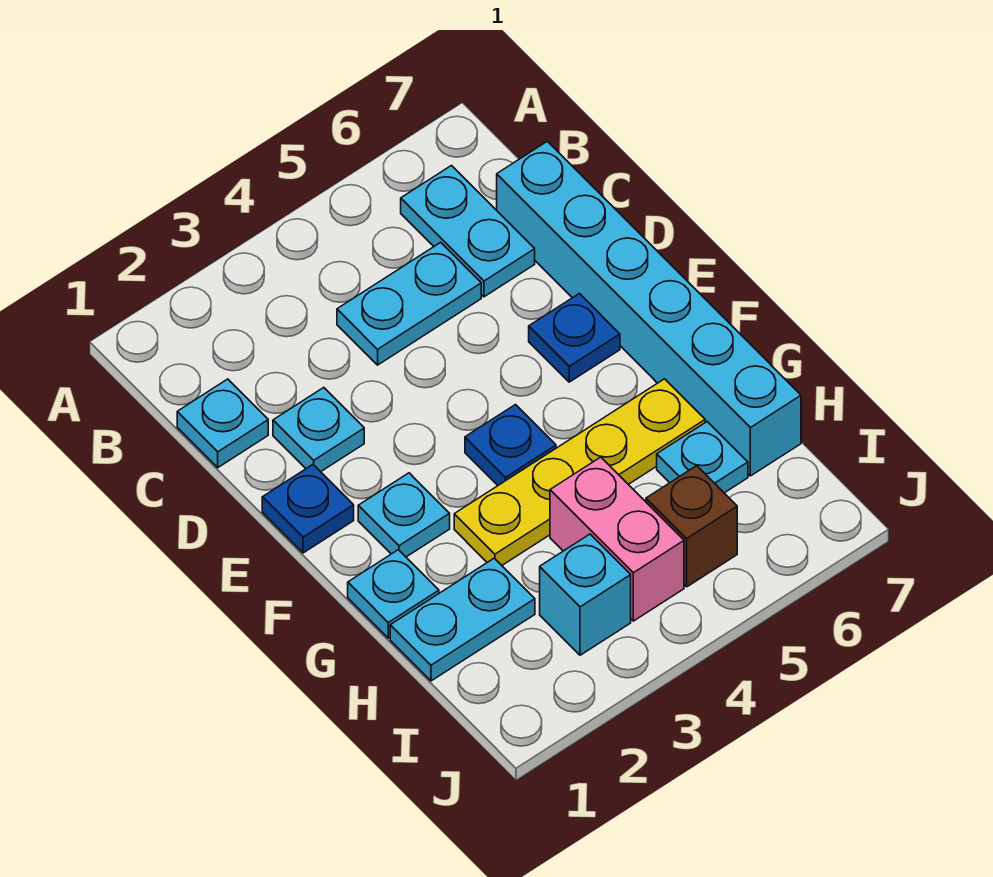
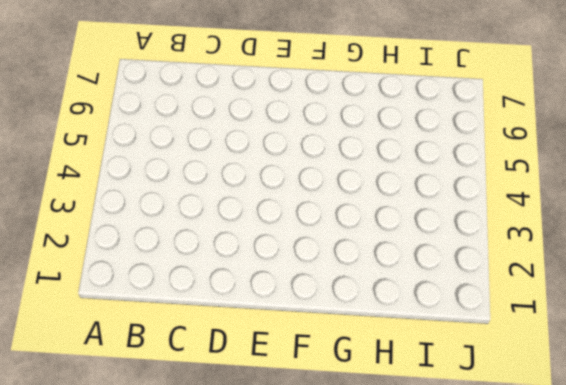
none -> cyan 1x2 plate [401,166,535,297]
none -> cyan 1x1 plate [177,379,268,468]
none -> cyan 1x2 plate [337,242,481,365]

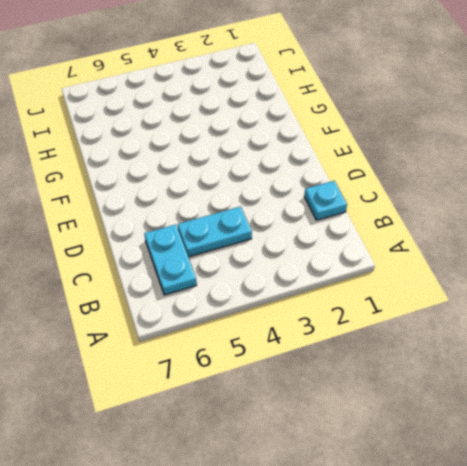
none -> cyan 1x6 brick [497,141,801,476]
none -> cyan 1x1 plate [273,388,364,472]
none -> blue 1x1 plate [262,465,354,553]

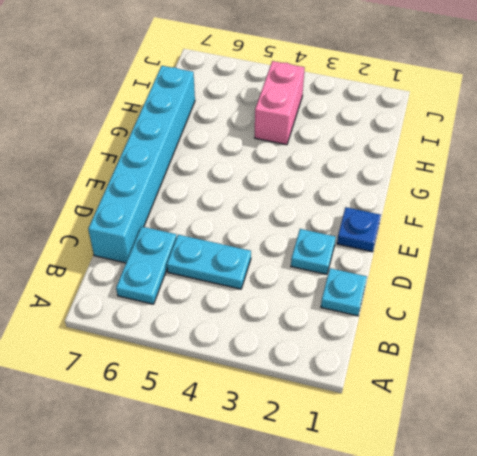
none -> blue 1x1 plate [529,294,620,382]
none -> cyan 1x1 plate [358,473,450,557]
none -> blue 1x1 plate [465,405,556,485]

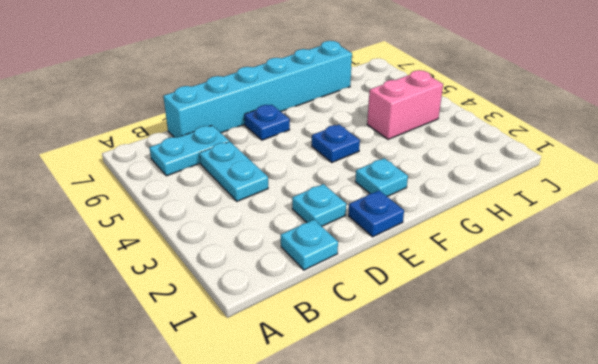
none -> cyan 1x1 plate [348,550,439,638]
none -> yellow 1x4 plate [454,379,705,565]
none -> cyan 1x2 plate [390,558,535,681]

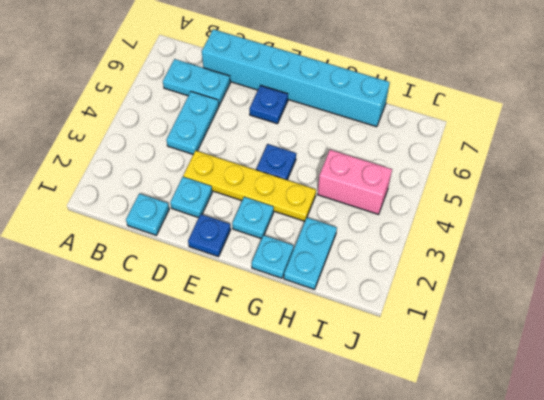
yellow 1x4 plate [183,151,316,221] -> yellow 1x4 plate turned to [454,379,705,565]
none -> cyan 1x1 plate [657,422,748,493]
none -> cyan 1x1 brick [540,534,631,655]
none -> brown 1x1 brick [646,466,737,587]

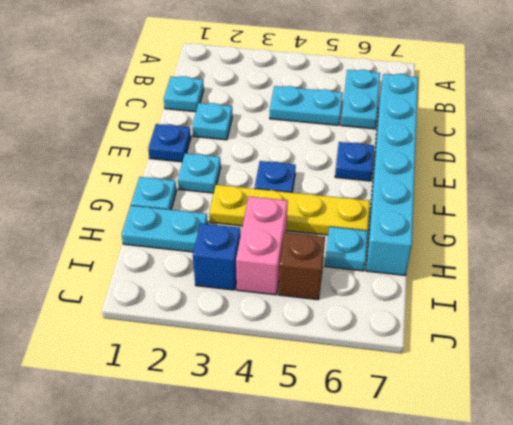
blue 1x1 brick [193,223,240,290] -> cyan 1x1 brick [540,534,631,655]

